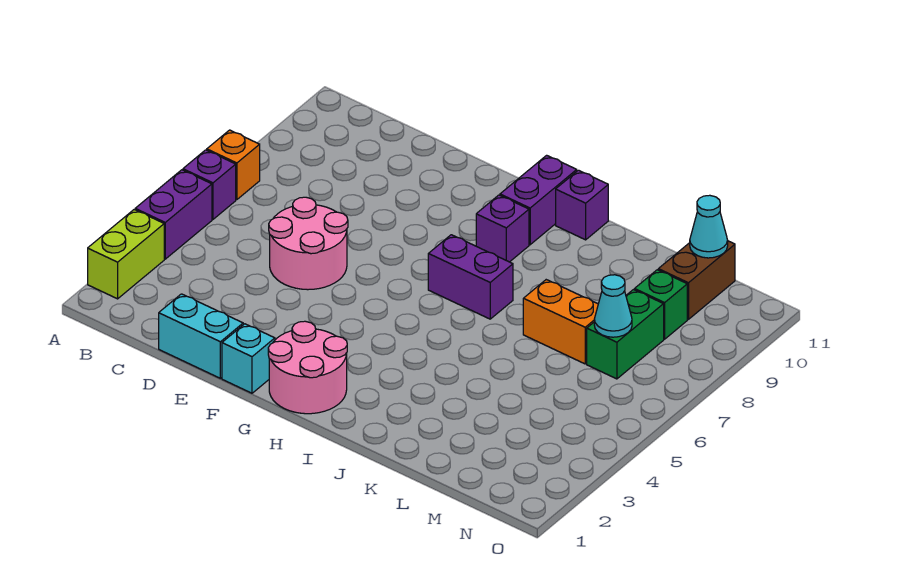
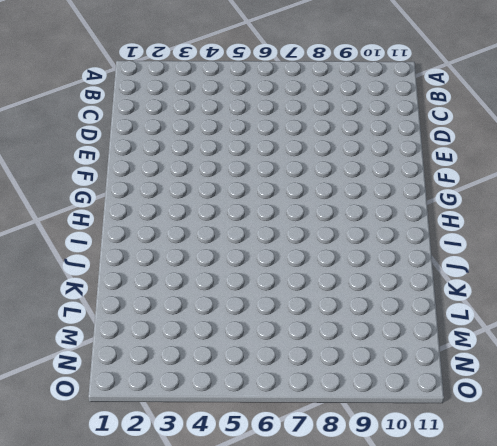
none -> lime 1x2 brick [88,210,164,299]
none -> purple 1x2 brick [135,170,212,259]
none -> purple 1x1 brick [183,150,236,219]

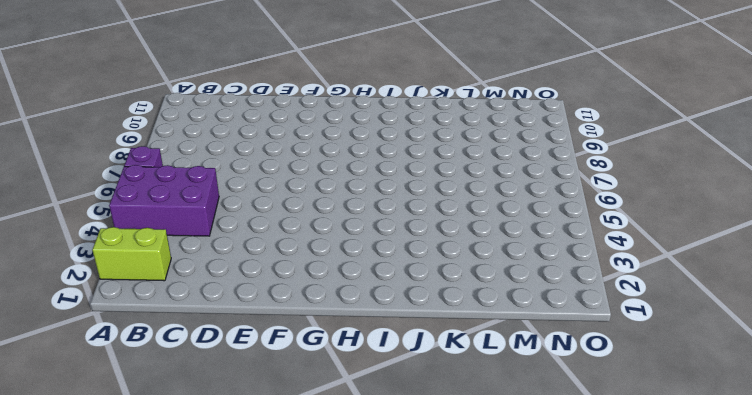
lime 1x2 brick [92,227,171,281] -> lime 1x2 brick turned to [88,210,164,299]
purple 2x3 brick [109,165,219,236] -> purple 1x2 brick [135,170,212,259]
none -> orange 1x1 brick [207,130,260,200]
none -> cyan 1x2 brick [159,294,243,378]
none -> pink 2x2 round brick [269,197,348,290]

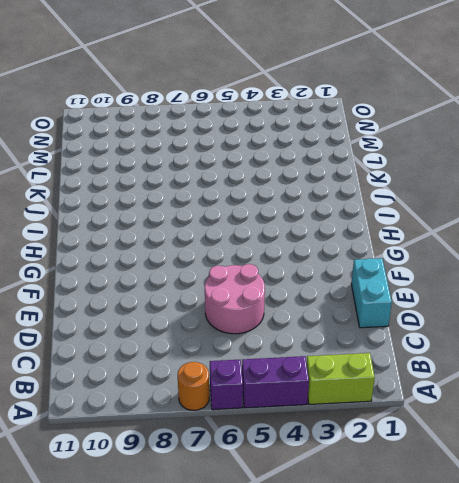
orange 1x1 round brick [178,362,209,410] -> orange 1x1 brick [207,130,260,200]
none -> cyan 1x1 brick [222,324,275,393]
none -> pink 2x2 round brick [268,321,347,414]
none -> purple 1x2 brick [428,235,513,319]

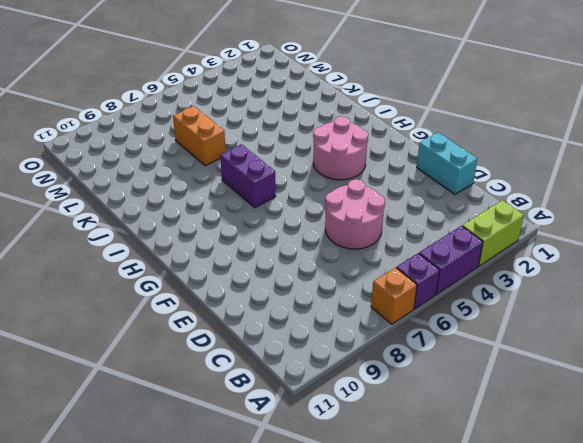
pink 2x2 round brick [313,116,368,180] -> pink 2x2 round brick moved to [268,321,347,414]
none -> cyan 1x1 brick [222,324,275,393]
none -> purple 1x1 brick [476,195,529,262]
none -> purple 1x2 brick [500,155,577,245]

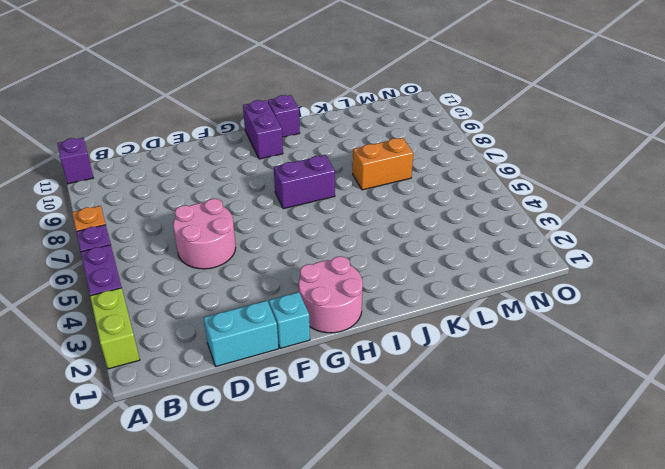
purple 1x1 brick [57,138,93,184] -> purple 1x1 brick moved to [476,195,529,262]
none -> green 1x2 brick [587,290,664,379]
none -> green 1x1 brick [635,270,687,339]
none -> brown 1x2 brick [658,241,735,319]

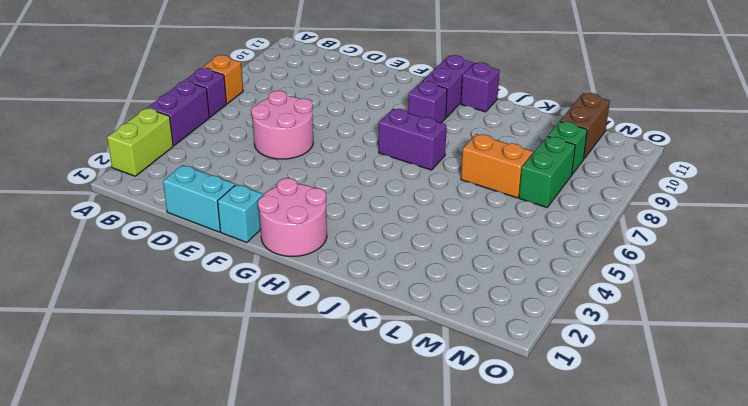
none -> cyan 1x1 cone [594,275,632,337]
none -> cyan 1x1 cone [690,195,728,258]

